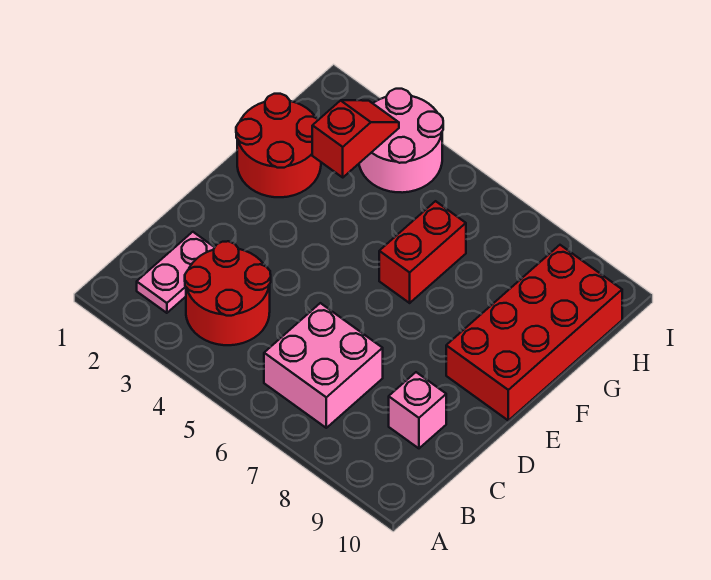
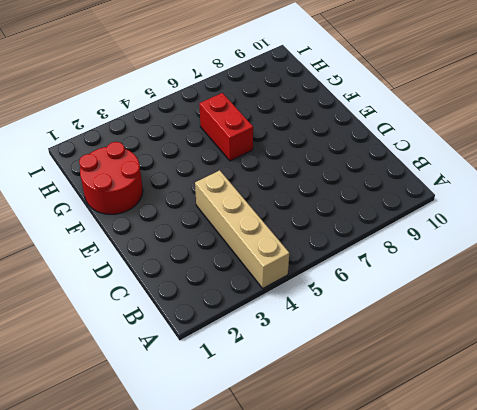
tan 1x4 brick [195,170,289,288] -> red 2x2 round brick [185,241,271,345]
none -> pink 1x2 plate [137,232,215,313]
none -> pink 2x2 brick [264,303,383,428]

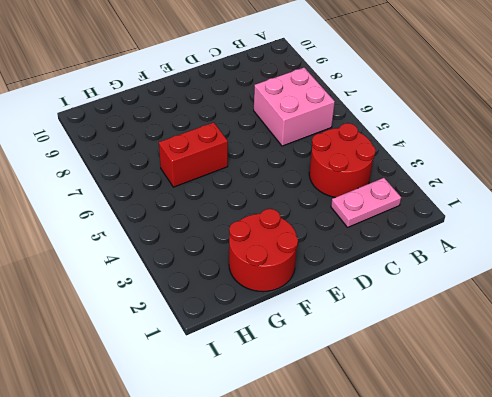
none -> pink 1x1 brick [389,372,446,448]
none -> red 2x4 brick [446,245,622,420]

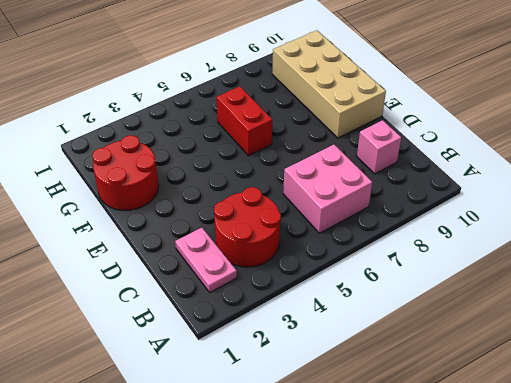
tan 2x4 brick [272,30,386,138] -> red 2x4 brick [446,245,622,420]
none -> pink 2x2 round brick [359,89,443,193]
none -> red 1x2 slope [312,100,399,177]

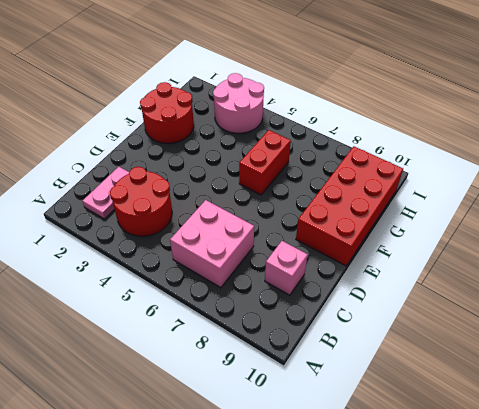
none -> red 1x2 slope [312,100,399,177]

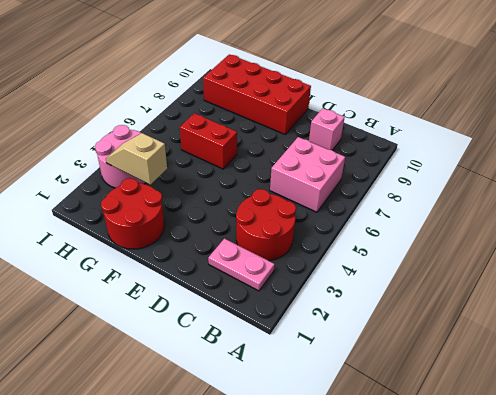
tan 1x2 slope [106,133,167,185] -> red 1x2 slope [312,100,399,177]

